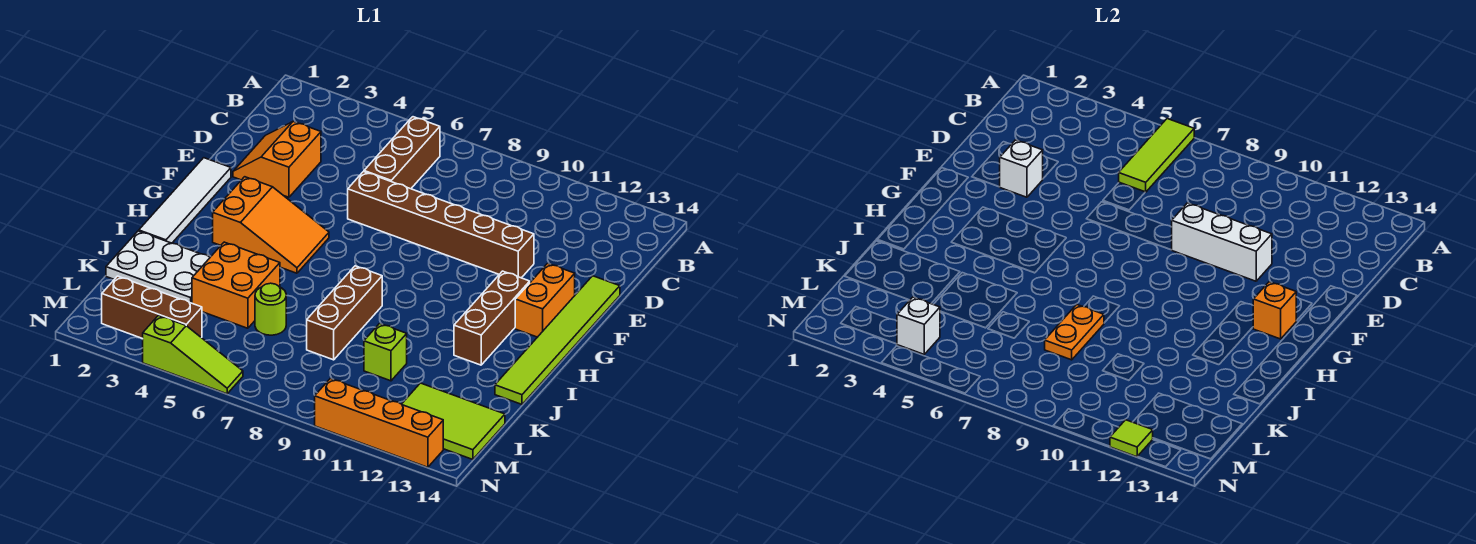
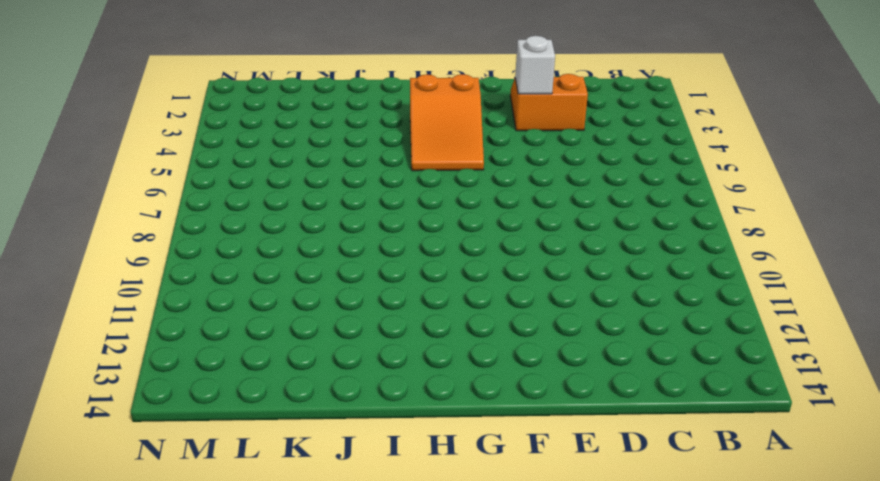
none -> brown 1x3 brick [364,117,440,189]
none -> brown 1x6 brick [348,172,534,278]
none -> lime 1x6 tile [495,276,620,404]

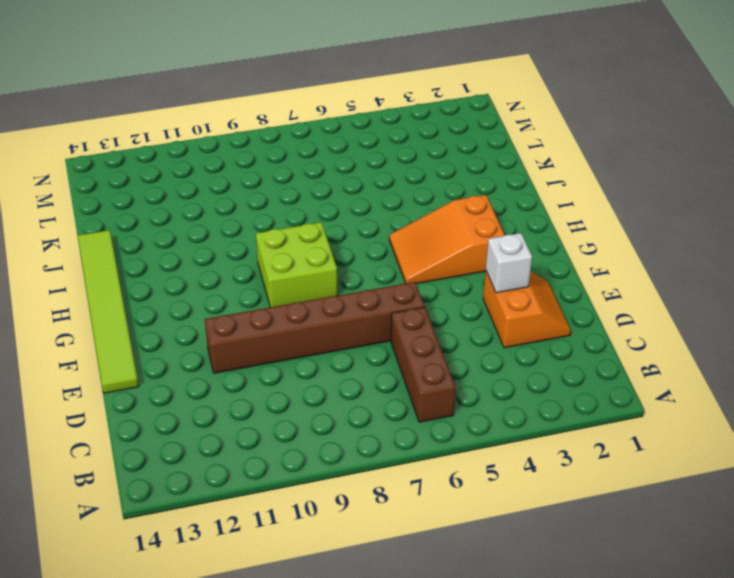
lime 2x2 brick [256,222,337,307] -> none
none -> white 1x4 tile [139,158,231,243]
none -> orange 1x2 brick [515,263,575,337]
none -> brown 1x3 brick [454,271,530,365]

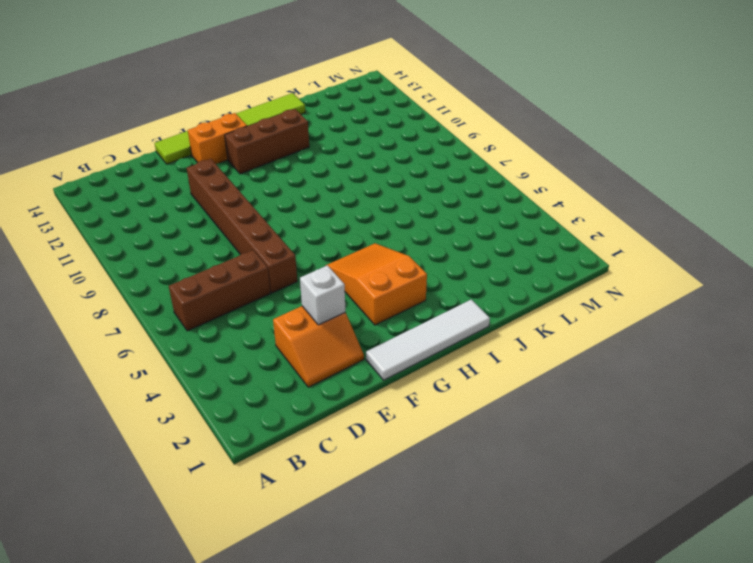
none -> brown 1x3 brick [307,266,382,360]
none -> white 2x3 plate [106,231,210,303]
none -> orange 2x2 brick [192,242,280,328]

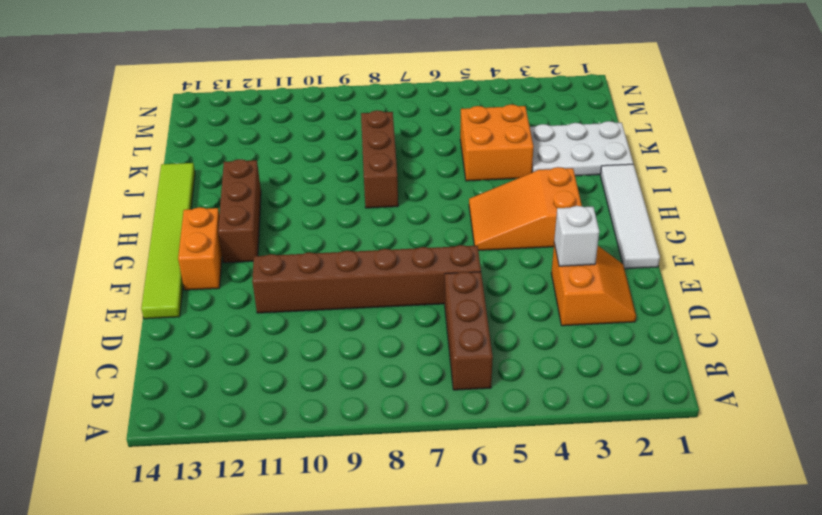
none -> lime 1x1 round brick [255,283,286,335]
none -> lime 1x1 brick [364,324,407,381]
none -> lime 2x3 tile [402,383,505,460]

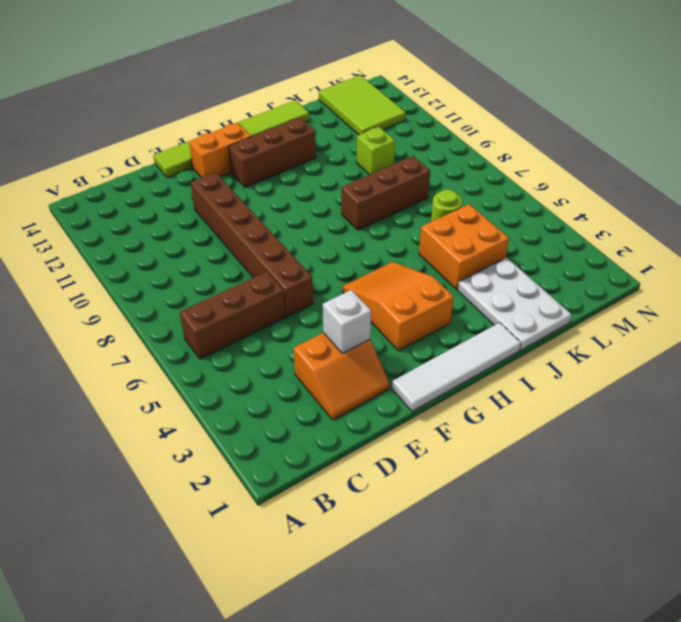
none -> brown 1x3 brick [102,276,202,339]
none -> lime 1x3 slope [143,316,243,394]
none -> orange 1x4 brick [315,378,443,467]

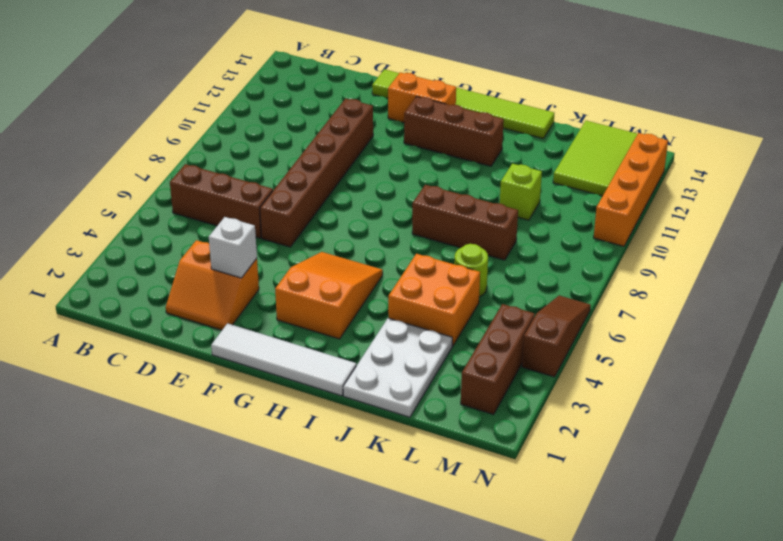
brown 1x3 slope [522,296,591,377] -> lime 1x3 slope [143,316,243,394]
none -> lime 1x3 tile [1119,119,1194,192]
none -> white 1x3 brick [1172,203,1272,281]
none -> orange 1x1 brick [1253,282,1296,339]

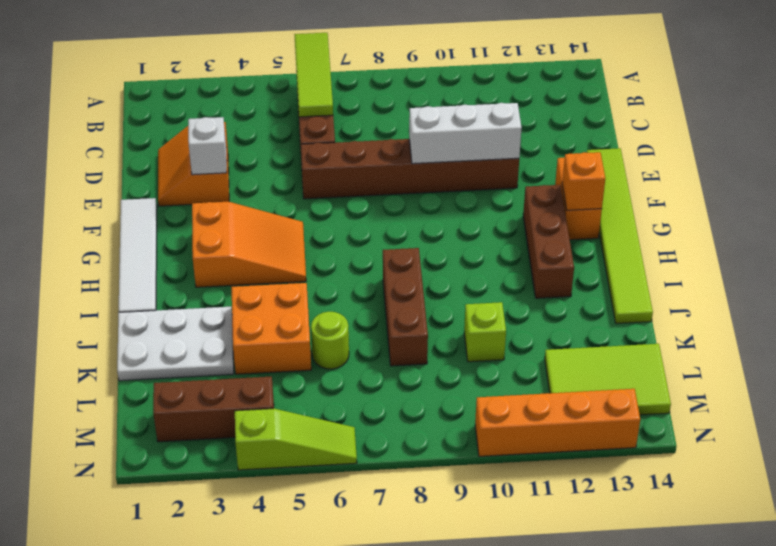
none -> orange 1x2 plate [1045,305,1104,360]
none -> white 1x1 brick [897,297,940,354]
none -> lime 1x1 tile [1110,420,1153,457]

